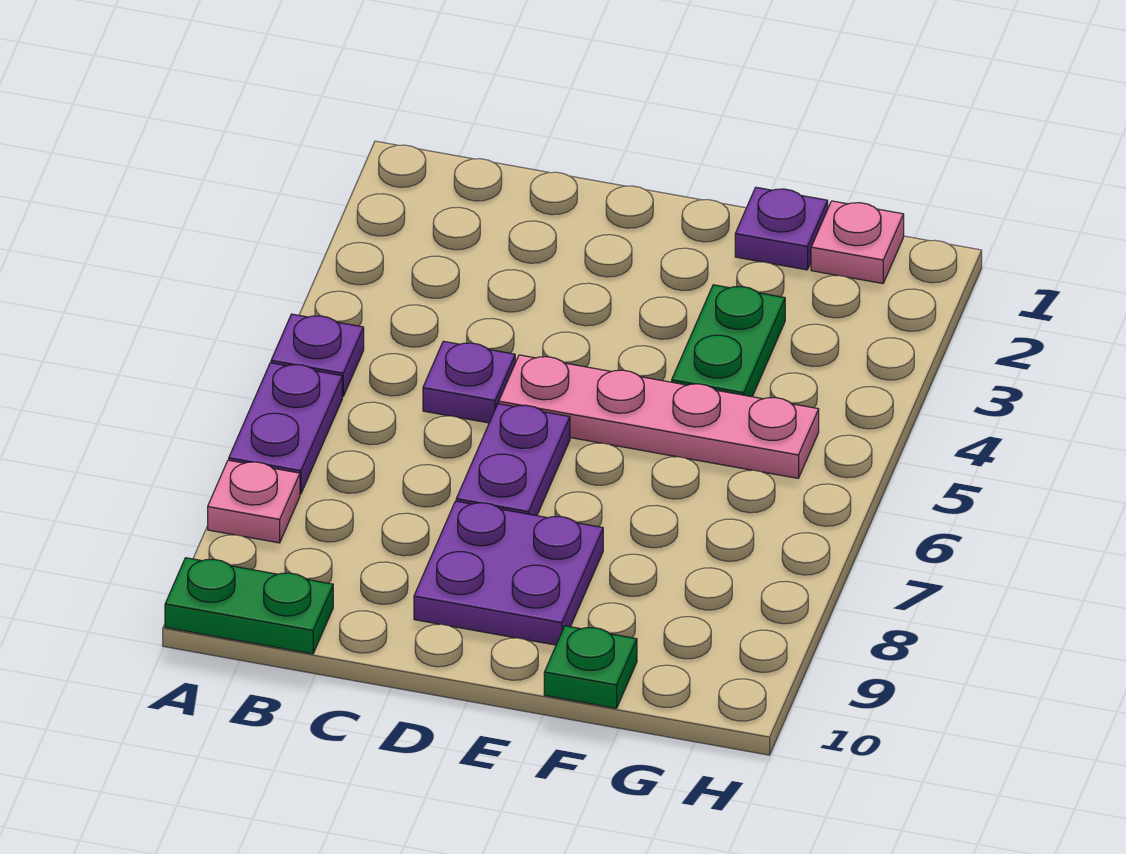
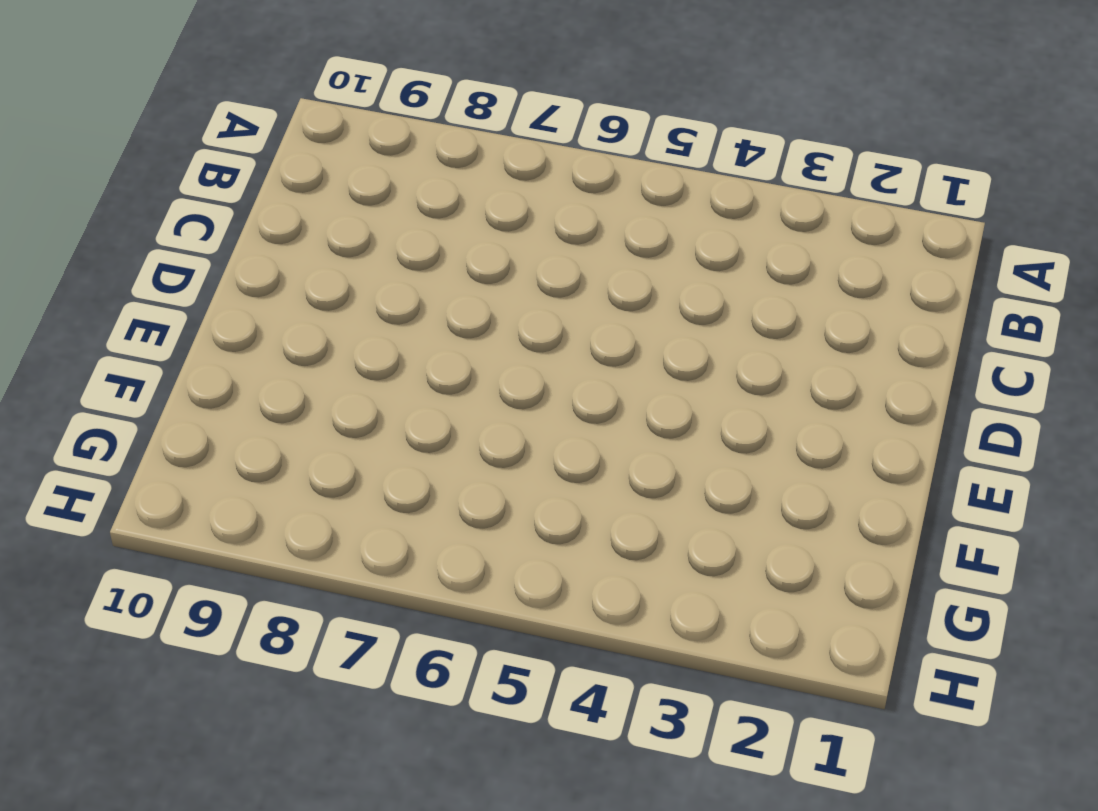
none -> purple 1x1 plate [271,314,364,397]
none -> purple 1x2 plate [229,363,342,494]
none -> pink 1x1 plate [208,460,300,543]

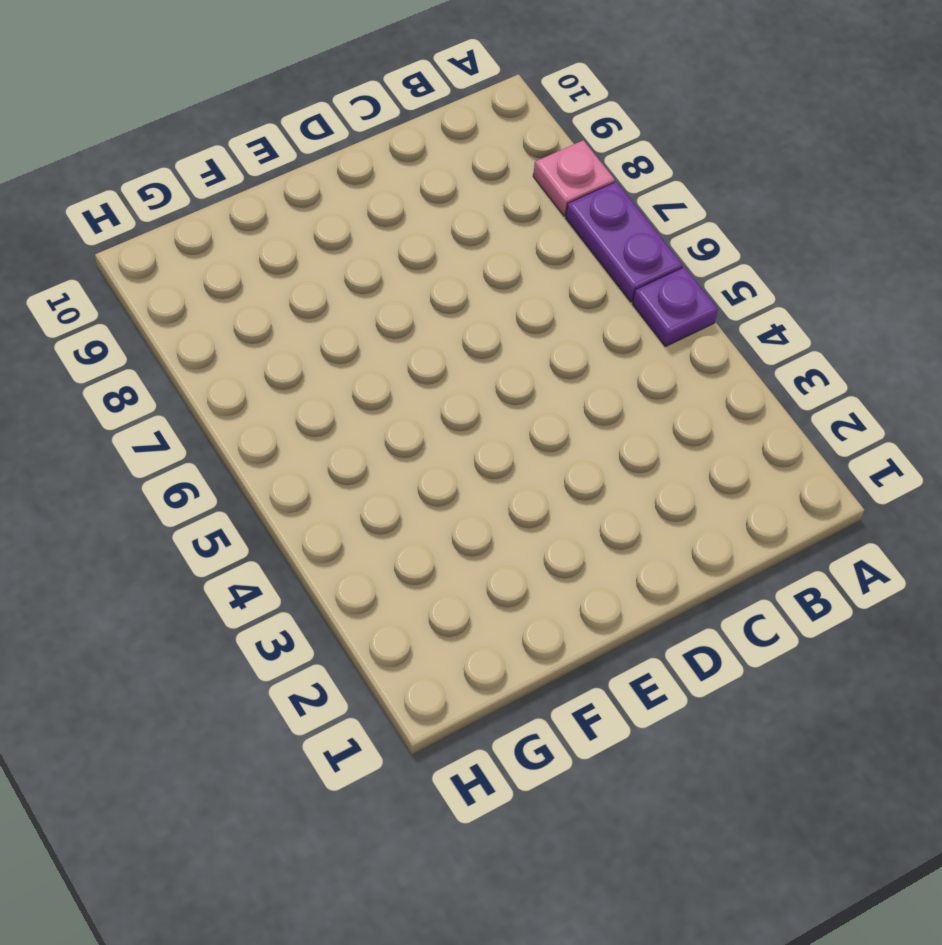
none -> green 1x2 plate [165,558,333,654]
none -> purple 1x1 plate [423,341,515,423]
none -> pink 1x4 plate [499,355,819,478]

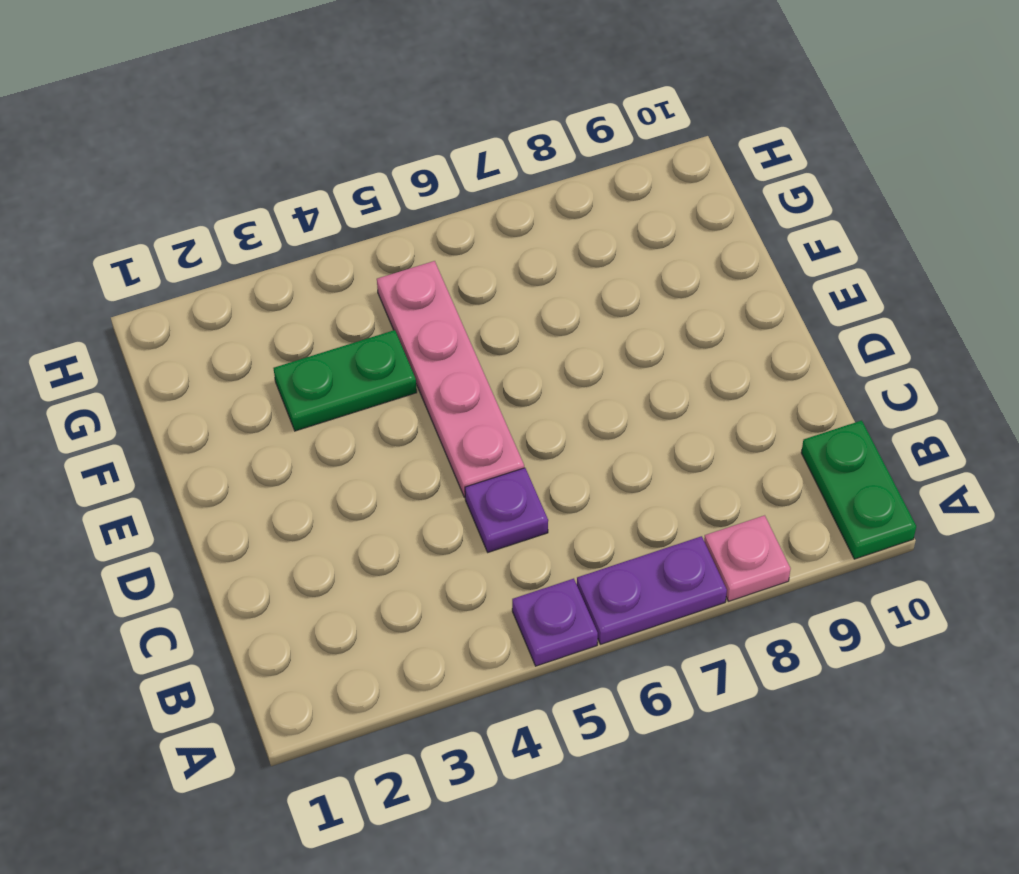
none -> purple 1x2 plate [456,404,570,516]
none -> purple 2x2 plate [414,501,603,645]
none -> purple 1x1 plate [735,187,828,270]

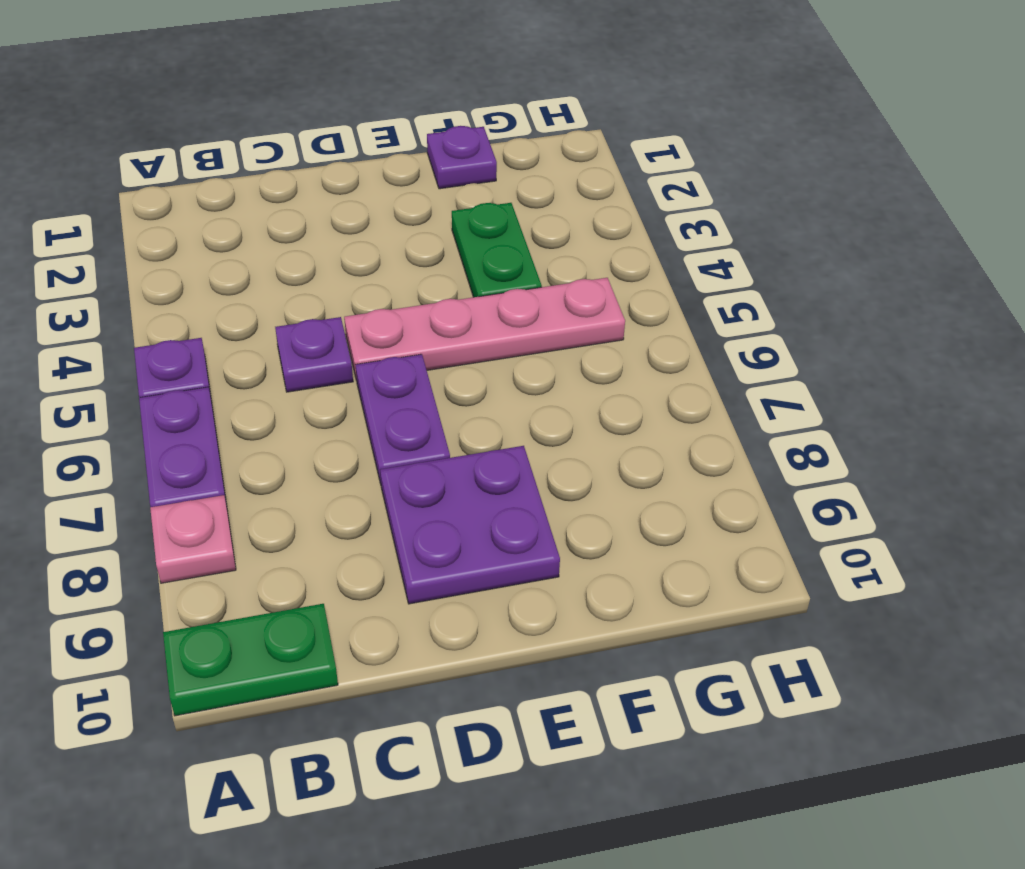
none -> green 1x1 plate [544,626,637,708]
none -> pink 1x1 plate [811,201,904,283]

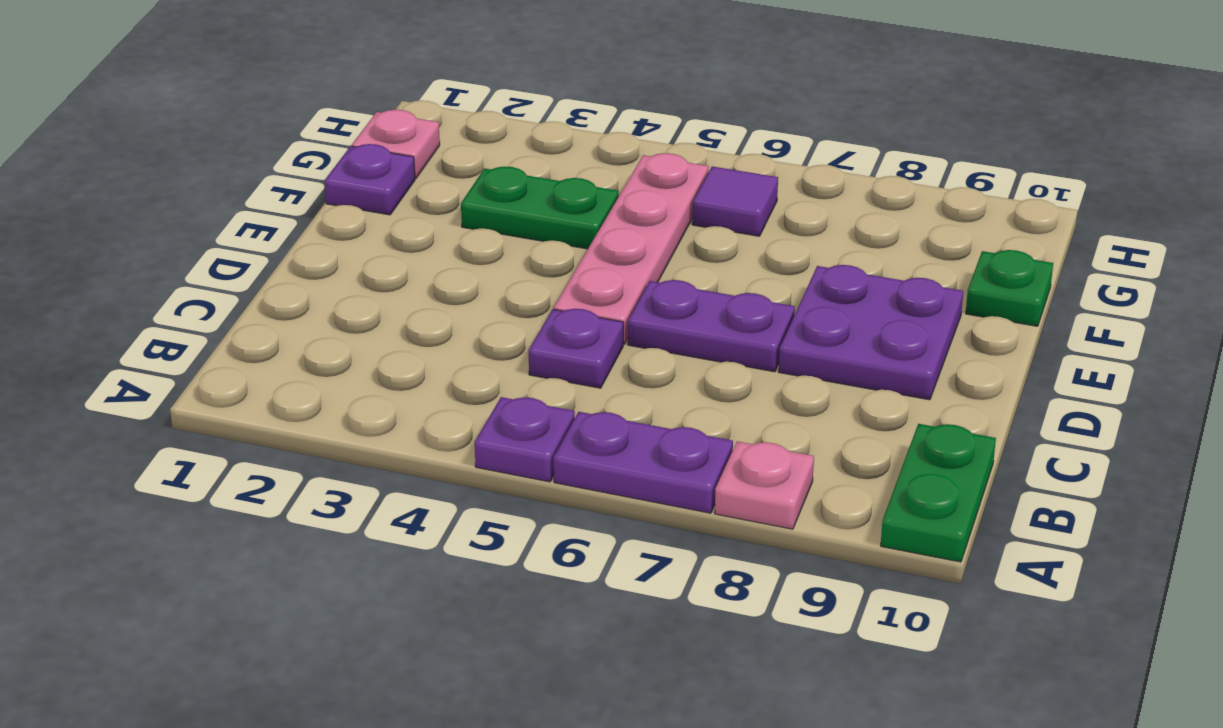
purple 1x1 tile [692,166,778,236] -> none

